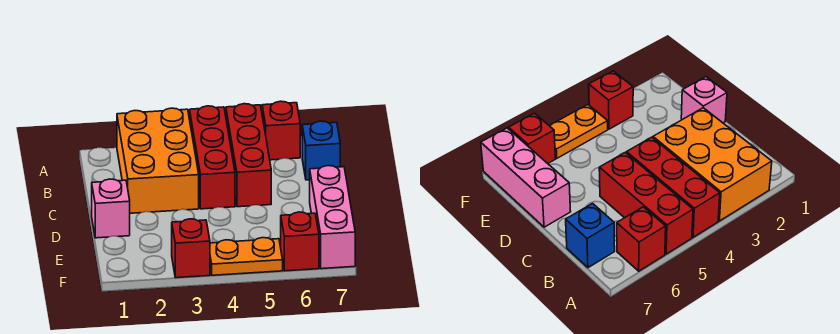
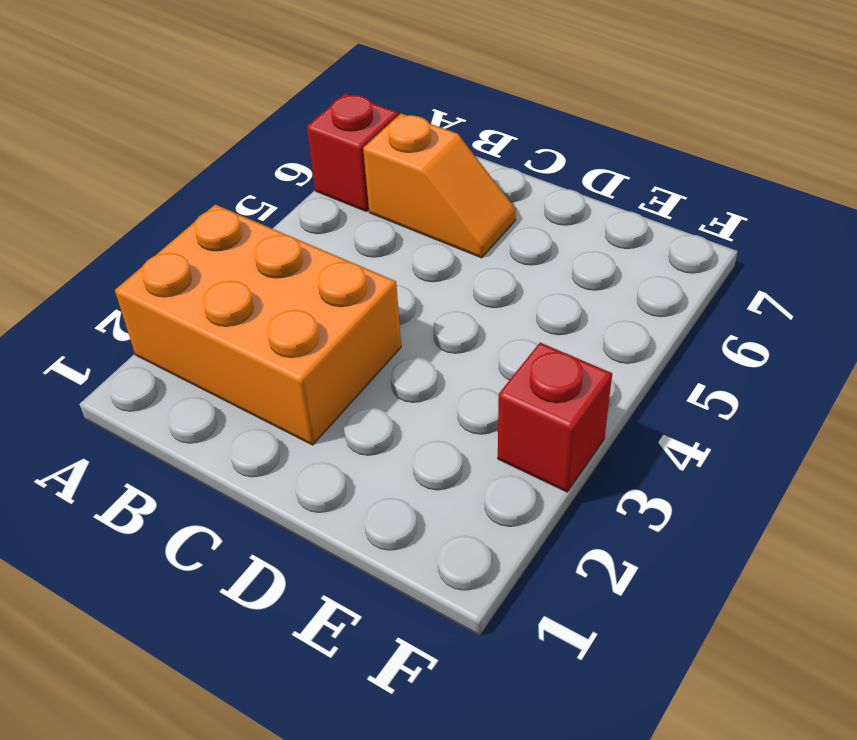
orange 1x2 slope [363,113,516,258] -> none
none -> red 1x3 brick [190,106,235,209]
none -> red 1x3 brick [226,104,271,207]

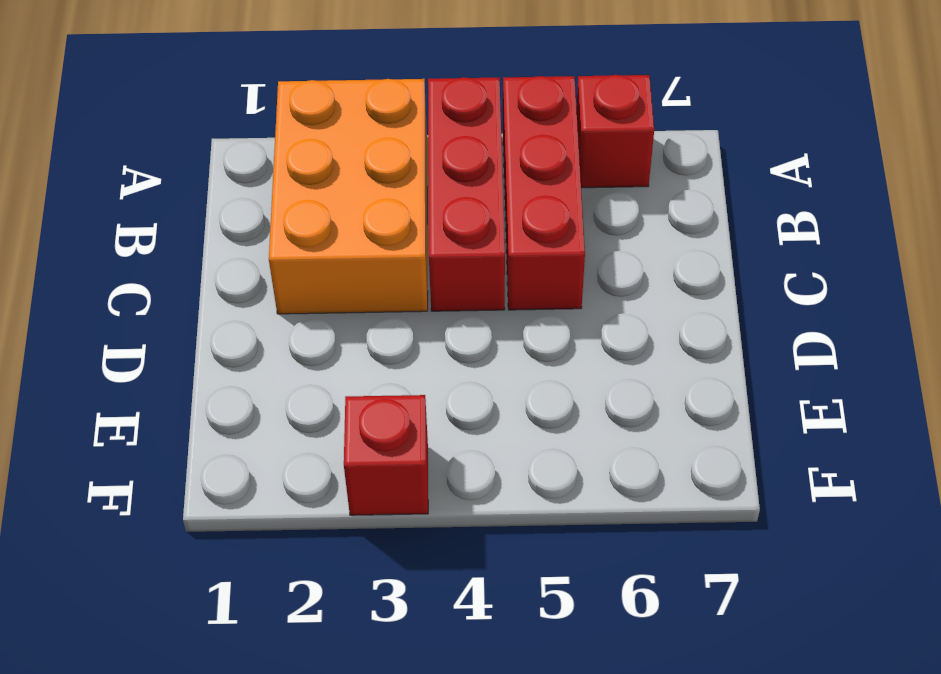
none -> blue 1x1 brick [302,121,340,180]
none -> pink 1x1 brick [92,179,130,238]

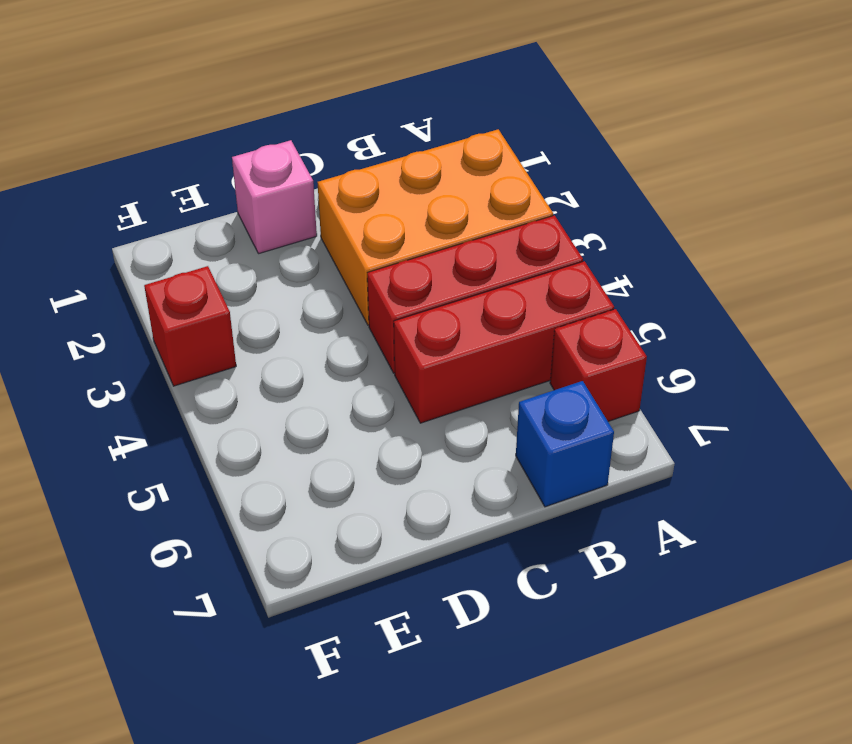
none -> pink 1x3 brick [310,166,355,269]
none -> orange 1x2 plate [210,238,283,275]

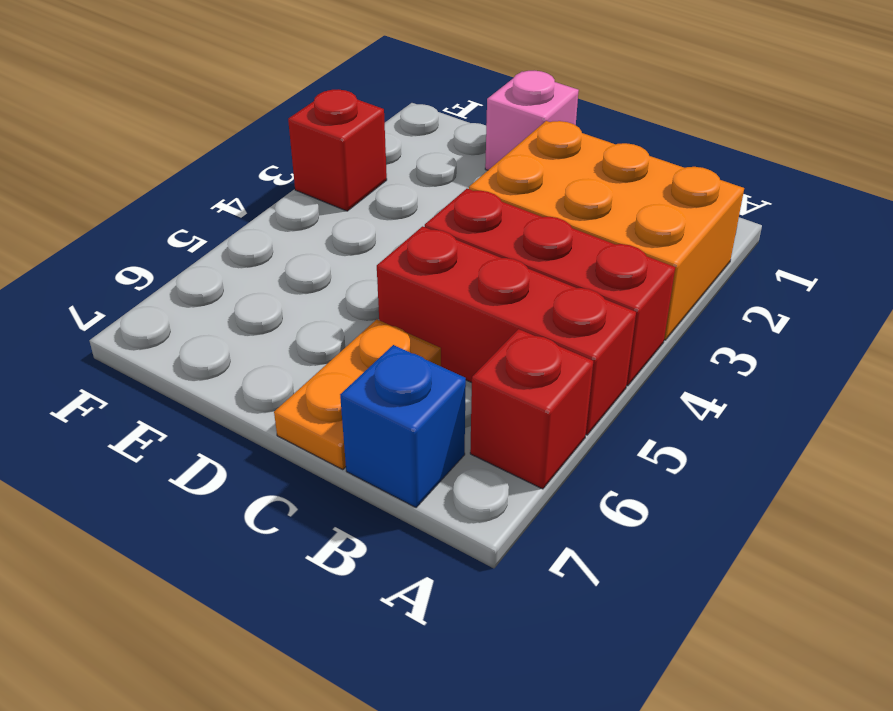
orange 1x2 plate [274,319,441,470] -> orange 1x2 plate moved to [210,238,283,275]
none -> pink 1x3 brick [310,166,355,269]
none -> red 1x1 brick [281,212,319,271]

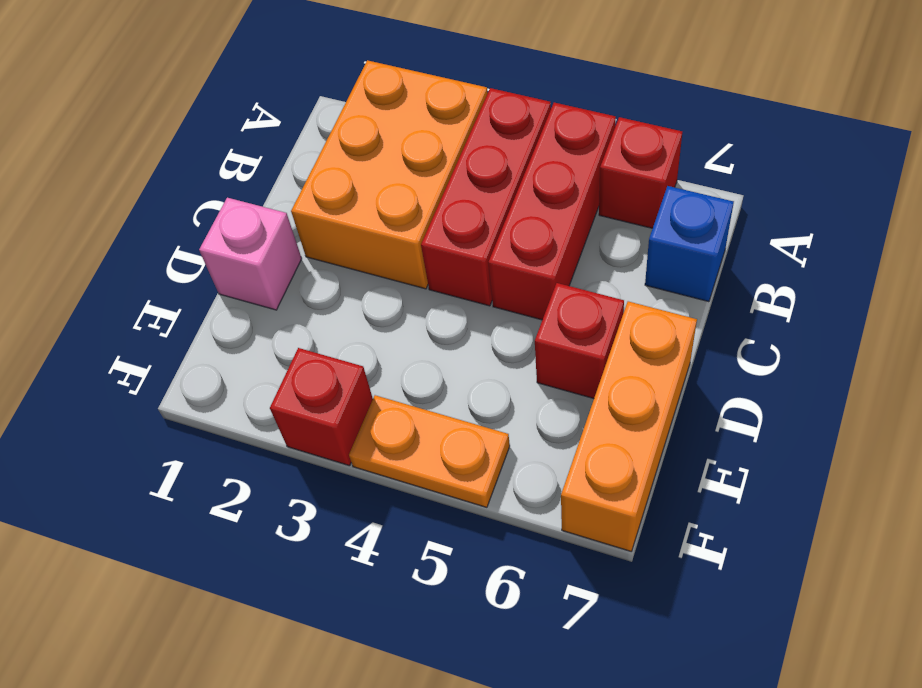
red 1x1 brick [535,283,624,399] -> red 1x1 brick moved to [281,212,319,271]
orange 1x3 brick [561,301,697,551] -> pink 1x3 brick [310,166,355,269]

